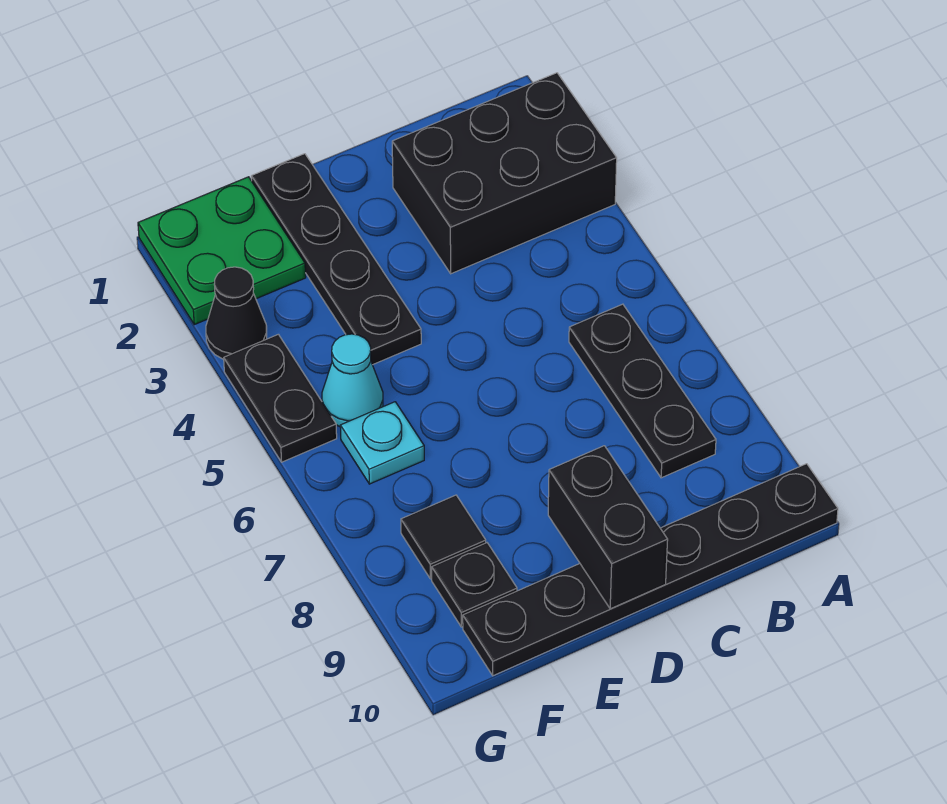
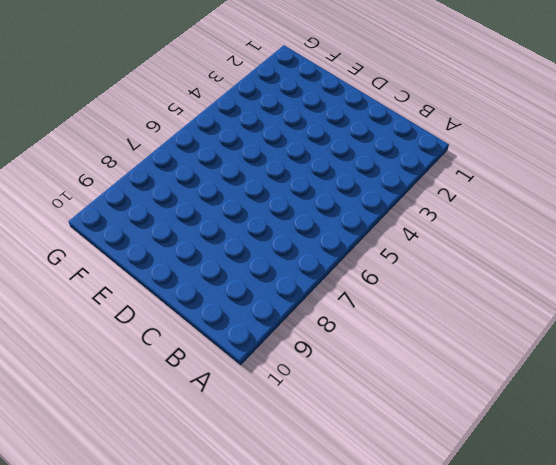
none -> black 2x3 brick [392,73,617,274]
none -> black 1x6 plate [463,464,838,676]
none -> black 1x3 plate [569,304,716,478]

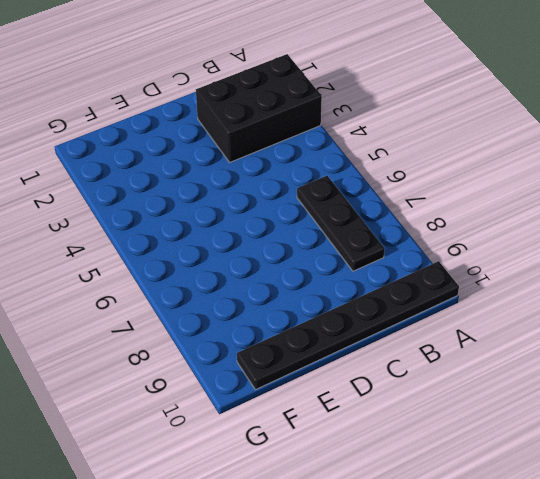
none -> black 1x4 plate [251,154,421,365]
none -> green 2x2 plate [138,177,306,325]
none -> cyan 1x1 cone [322,334,383,426]

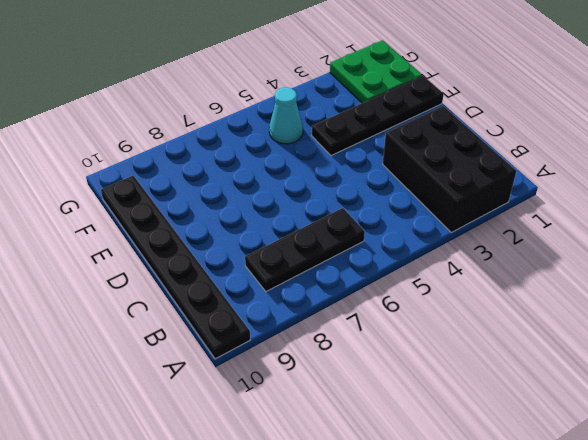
none -> cyan 1x1 plate [340,402,424,484]
none -> black 1x1 tile [401,495,486,579]
none -> black 1x1 plate [432,543,517,627]

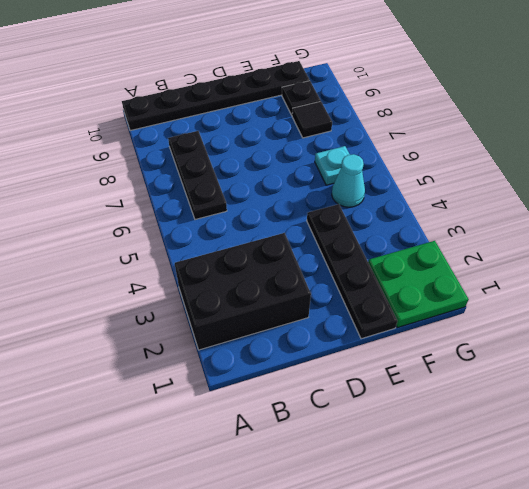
none -> black 1x1 cone [206,267,267,359]
none -> black 1x2 plate [224,334,337,462]
none -> black 1x2 brick [548,446,668,609]

